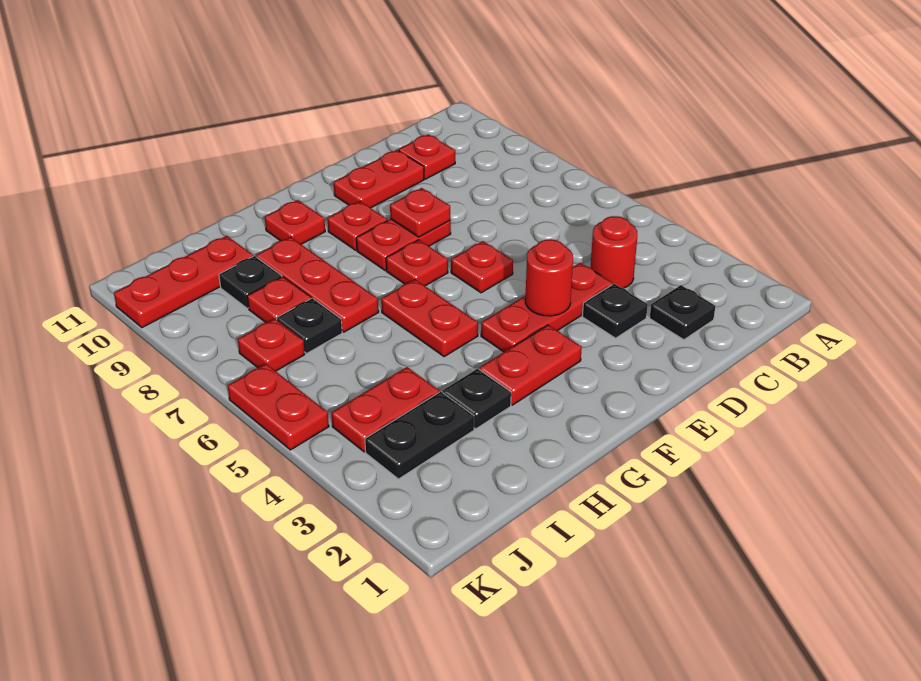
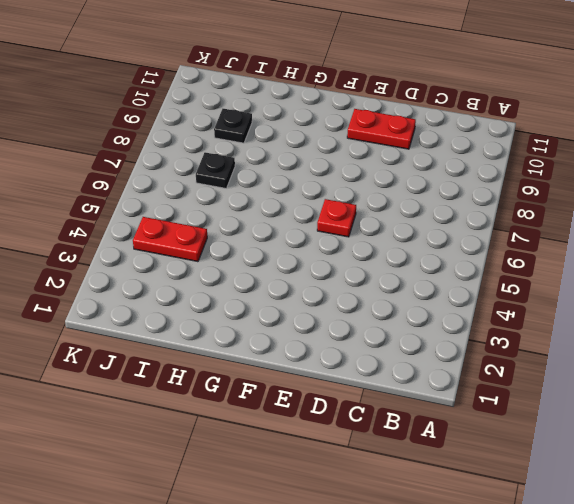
none -> black 1x1 plate [650,285,715,340]
none -> red 1x1 round brick [590,216,637,288]
none -> red 1x1 plate [399,134,455,179]

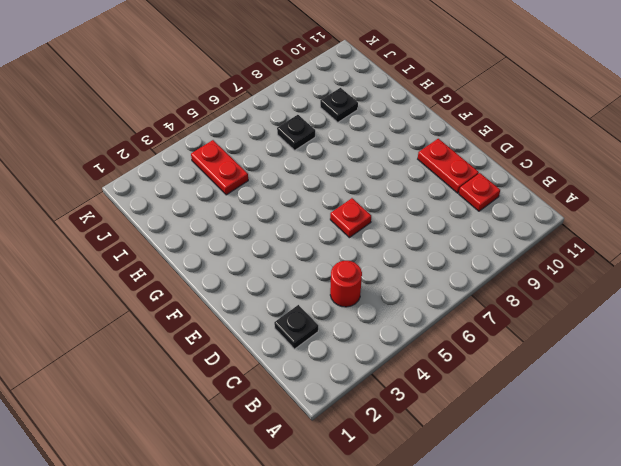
none -> black 1x1 plate [582,284,648,338]
none -> red 1x3 plate [481,263,612,352]
none -> red 1x2 plate [356,219,451,270]

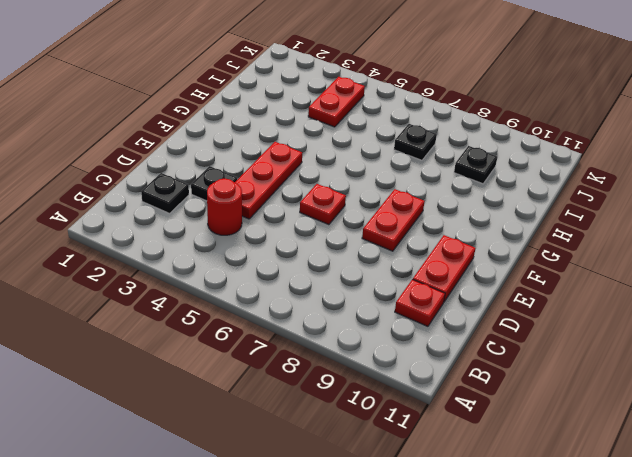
none -> red 1x2 plate [479,325,582,405]
none -> red 1x1 plate [386,240,448,286]
none -> red 1x1 plate [327,201,387,250]

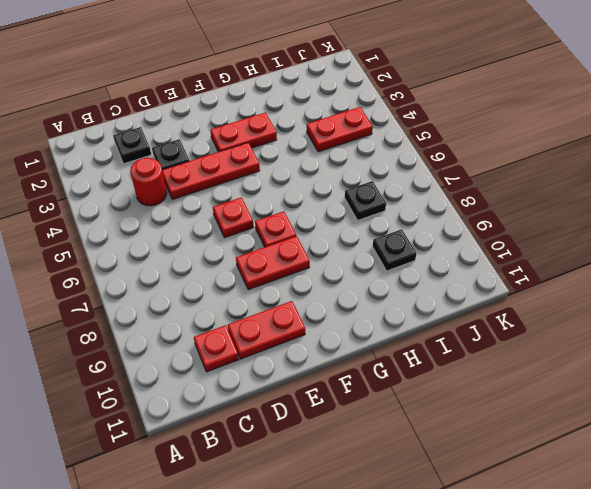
none -> red 1x1 plate [327,201,387,250]
none -> red 1x2 plate [381,280,478,357]
none -> red 1x1 plate [265,200,325,244]

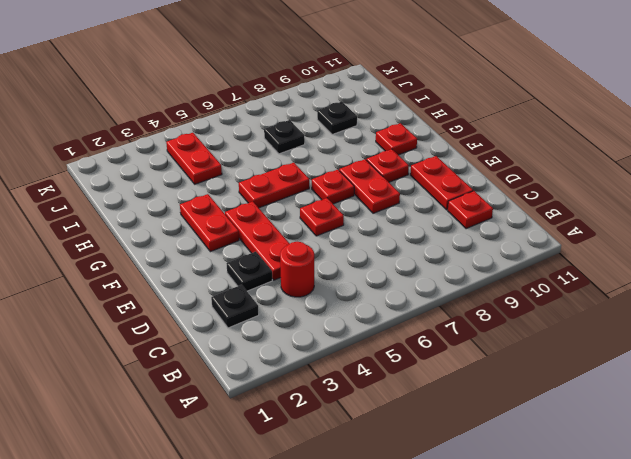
none -> black 1x1 plate [443,368,511,429]
none -> red 1x3 plate [256,237,379,332]
none -> black 1x2 plate [365,392,474,479]

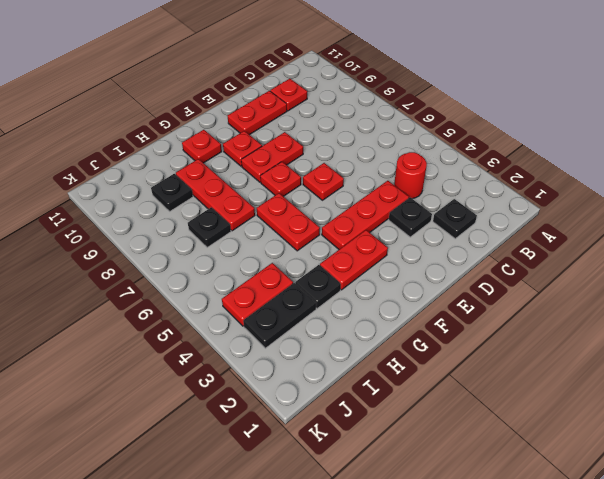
none -> red 1x1 plate [247,277,311,323]
none -> red 1x3 plate [114,236,253,328]
none -> red 1x1 plate [238,319,305,371]

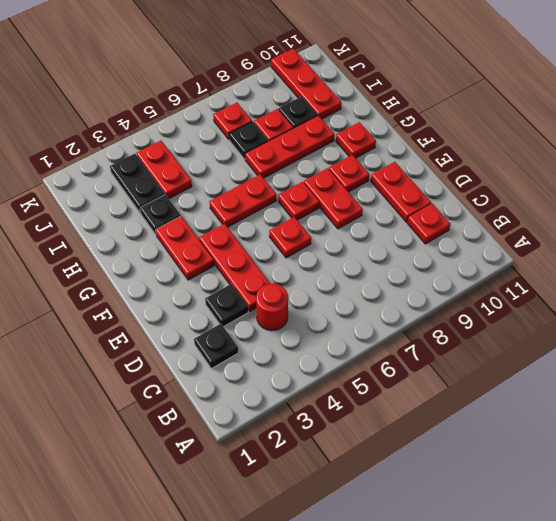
none -> red 1x2 plate [228,364,329,450]
none -> red 1x1 round brick [525,239,573,316]
none -> red 1x1 plate [390,188,451,237]

